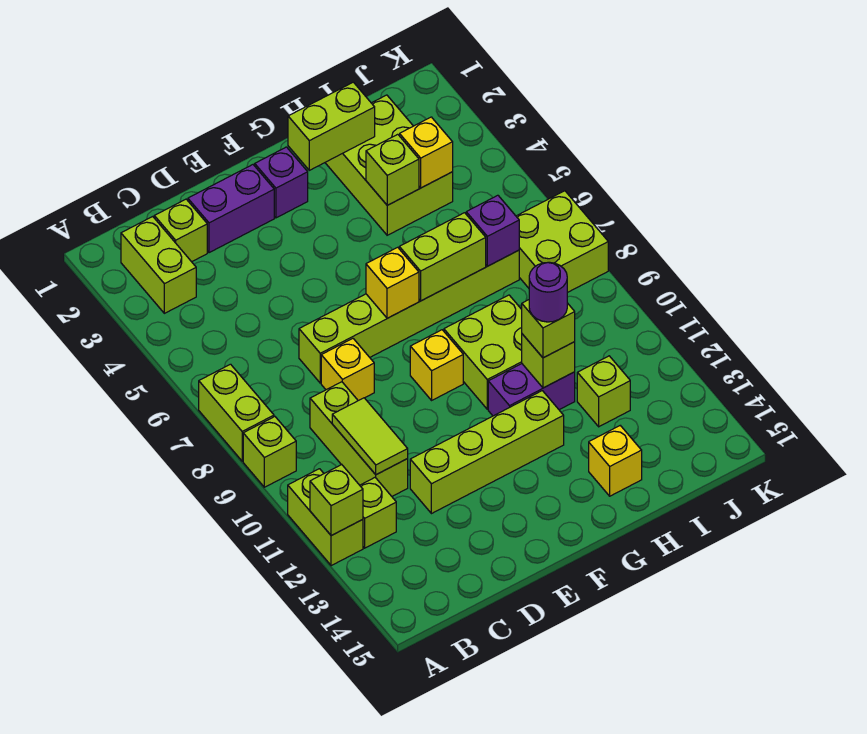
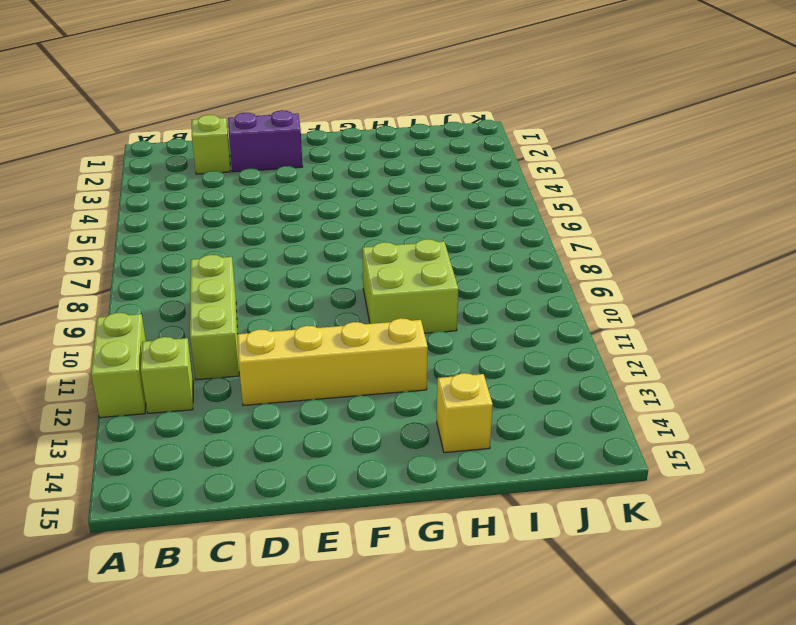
yellow 1x4 brick [237,318,428,405] -> lime 1x4 brick [410,391,564,514]
none -> lime 1x2 brick [199,364,274,461]
none -> lime 1x1 brick [243,417,296,487]
none -> lime 1x2 brick [121,217,196,313]
none -> lime 1x6 brick [299,250,519,383]

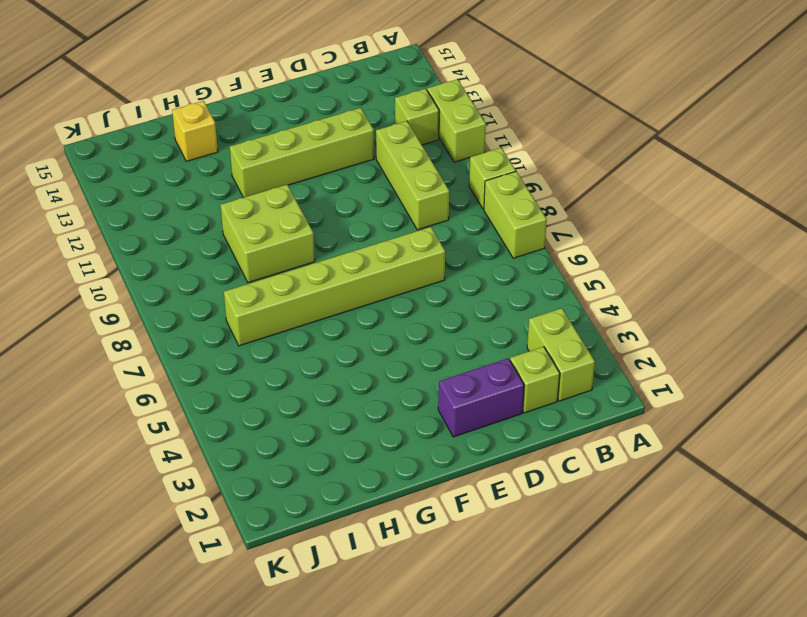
none -> yellow 1x1 brick [321,339,374,401]
none -> purple 1x1 brick [255,147,308,218]
none -> yellow 1x1 brick [410,330,463,400]
none -> purple 1x2 brick [488,364,575,416]

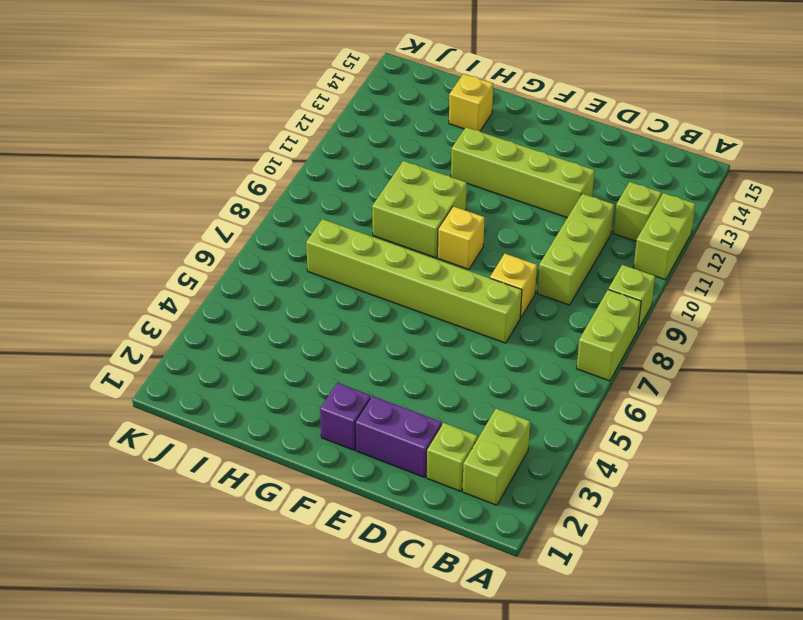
none -> purple 1x2 brick [488,364,575,416]
none -> lime 2x3 brick [325,95,453,235]
none -> lime 1x1 brick [577,356,630,427]
none -> lime 2x2 brick [516,191,608,293]

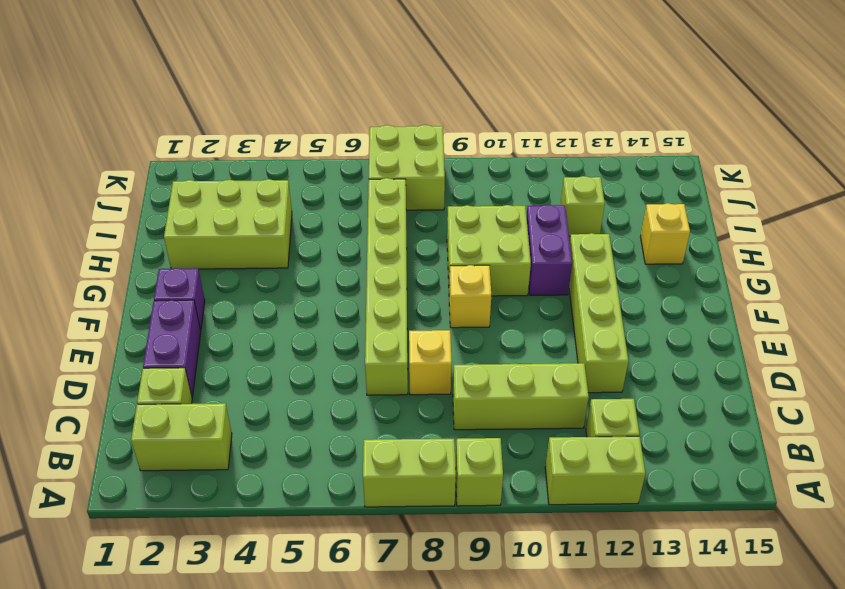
none -> lime 1x1 brick [310,465,363,536]
none -> lime 1x2 tile [332,398,408,475]
none -> yellow 1x1 brick [366,247,419,318]
none -> lime 1x2 brick [288,82,375,170]

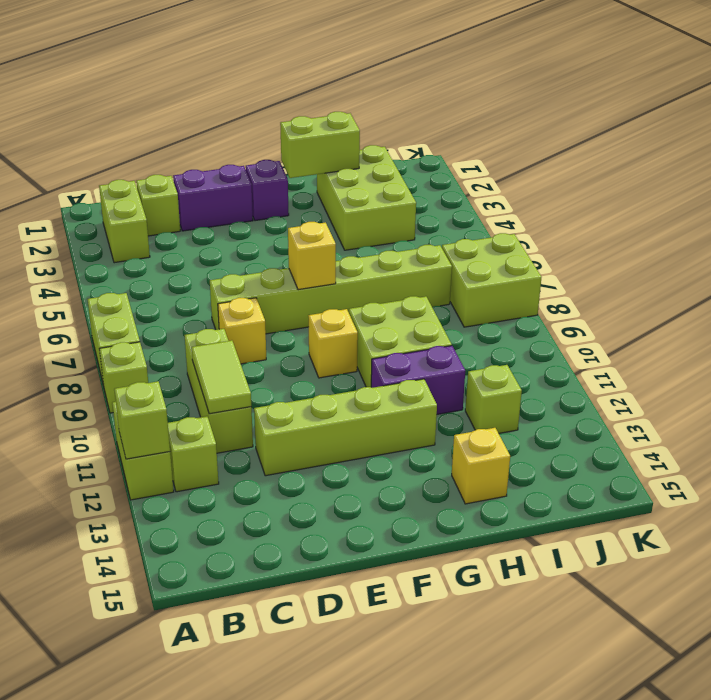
none -> lime 1x2 brick [399,213,486,301]
none -> lime 1x1 brick [366,134,419,205]
none -> lime 1x1 brick [522,334,575,388]
none -> yellow 1x1 brick [400,117,453,188]

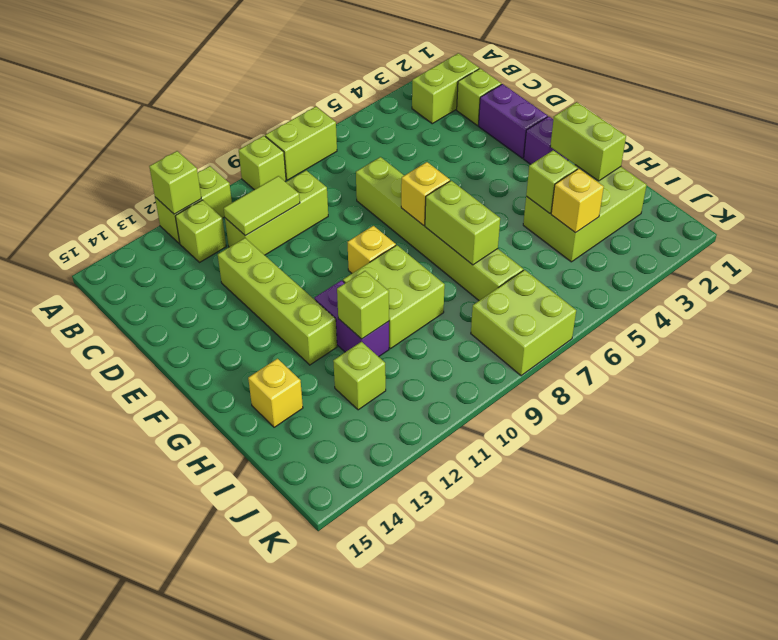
none -> yellow 1x1 brick [321,339,374,401]
none -> purple 1x1 brick [466,195,519,266]
none -> lime 1x1 brick [522,300,575,358]
none -> purple 1x1 round brick [529,262,567,322]

